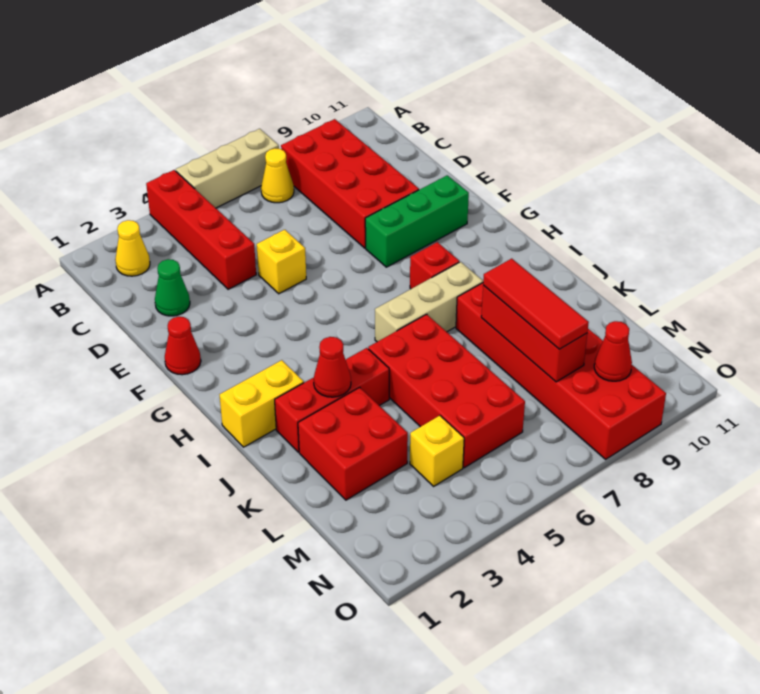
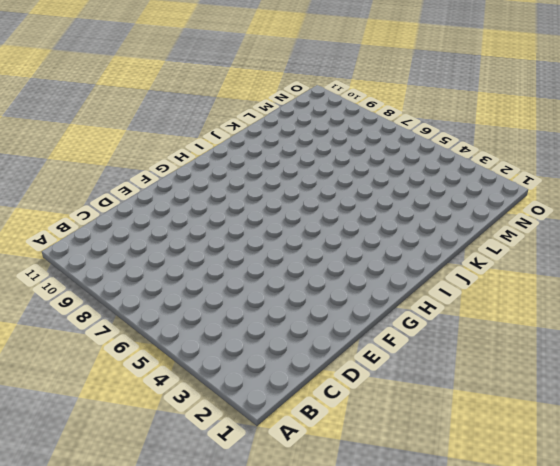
none -> red 1x4 brick [146,170,256,289]
none -> tan 1x3 brick [176,129,279,208]
none -> yellow 1x1 cone [115,220,150,276]

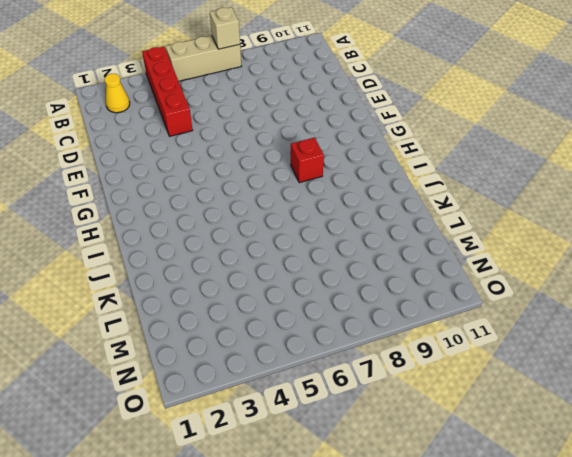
tan 1x1 brick [210,7,240,49] -> none
none -> yellow 1x1 cone [261,148,294,203]
none -> red 2x4 brick [281,119,419,248]
none -> green 1x1 cone [155,259,190,316]

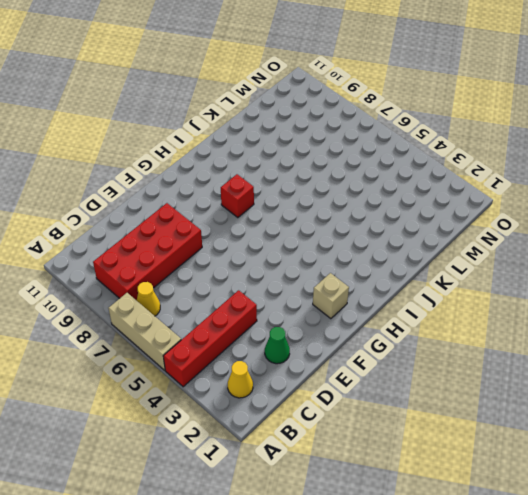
tan 1x1 brick [313,273,349,319] -> none
none -> yellow 1x1 brick [257,230,306,294]
none -> red 1x1 cone [165,317,201,375]
none -> green 1x3 brick [365,175,469,267]

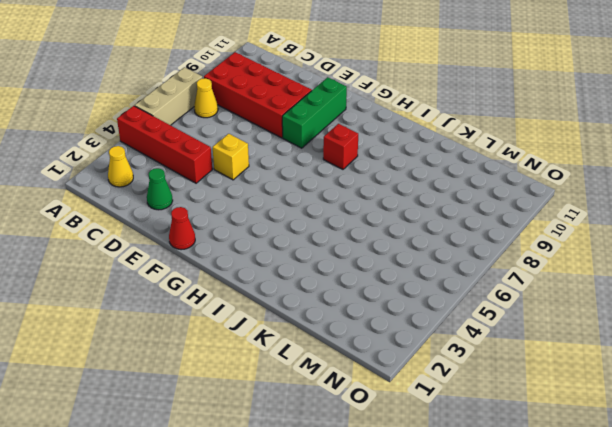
none -> yellow 1x2 brick [220,360,304,447]
none -> tan 1x3 brick [375,262,483,342]
none -> red 1x3 brick [275,348,389,452]

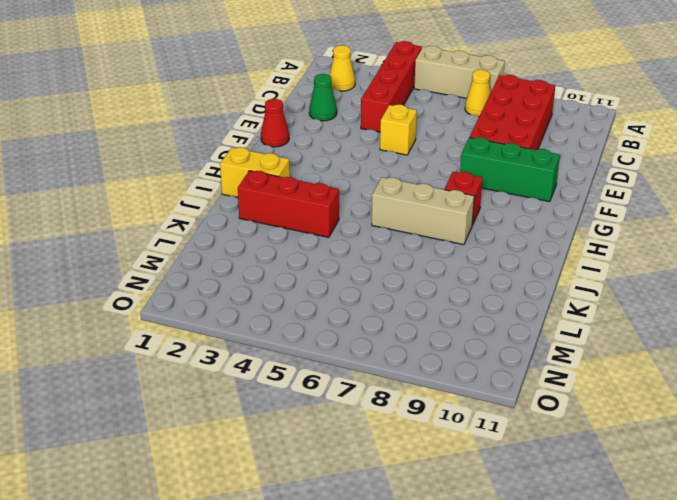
none -> red 2x4 brick [368,314,525,468]
none -> red 2x6 brick [456,283,666,459]
none -> red 2x2 brick [298,387,408,500]

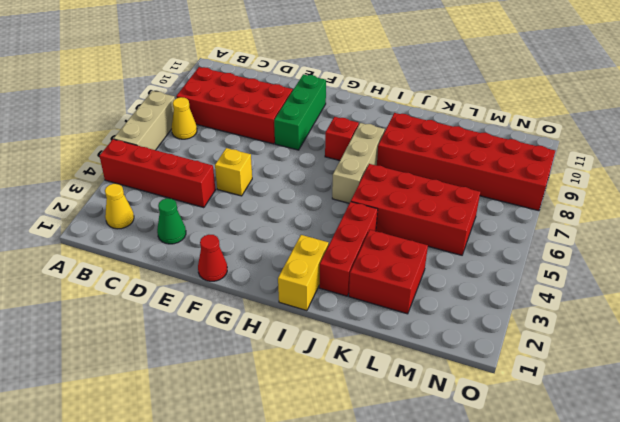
none -> yellow 1x1 brick [410,416,464,486]
none -> red 1x1 cone [314,337,351,397]
none -> red 1x3 brick [481,285,587,382]

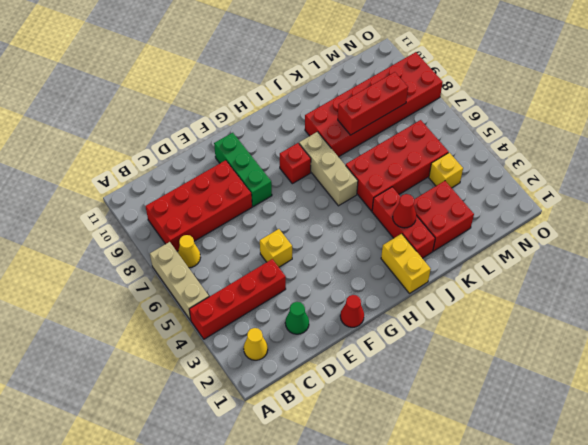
none -> red 1x1 cone [594,321,632,381]
none -> red 1x3 tile [483,259,589,349]

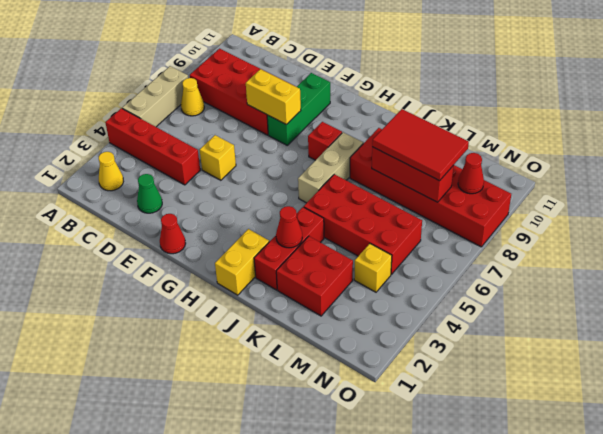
yellow 1x2 brick [246,69,301,125] -> none
red 2x3 tile [372,109,469,181] -> red 1x3 tile [483,259,589,349]

